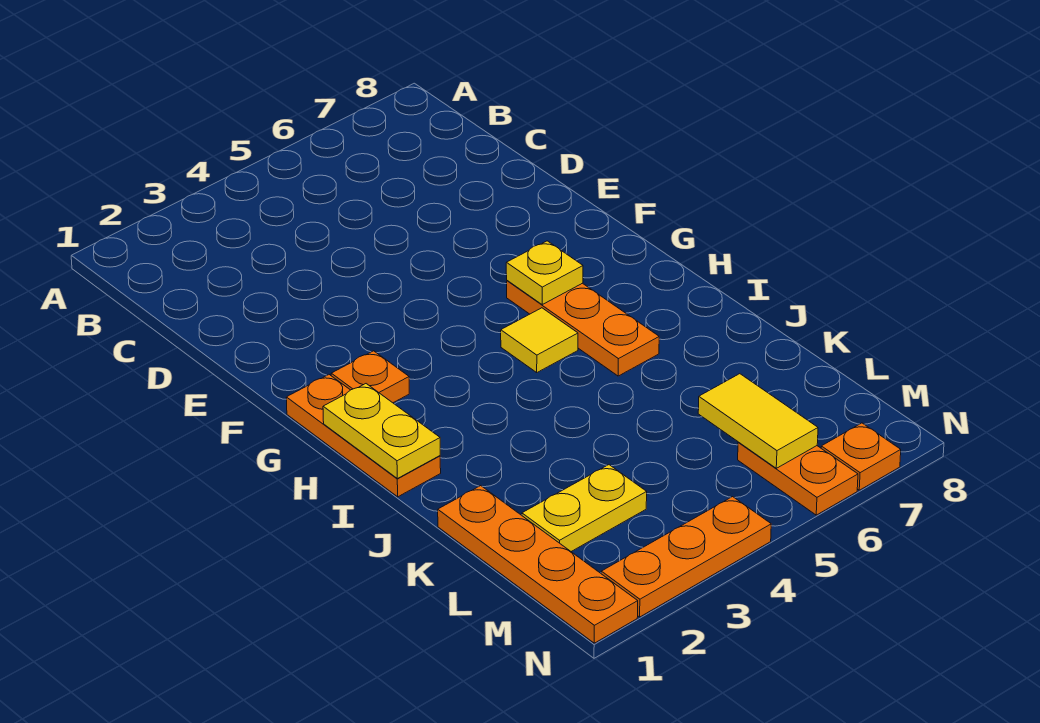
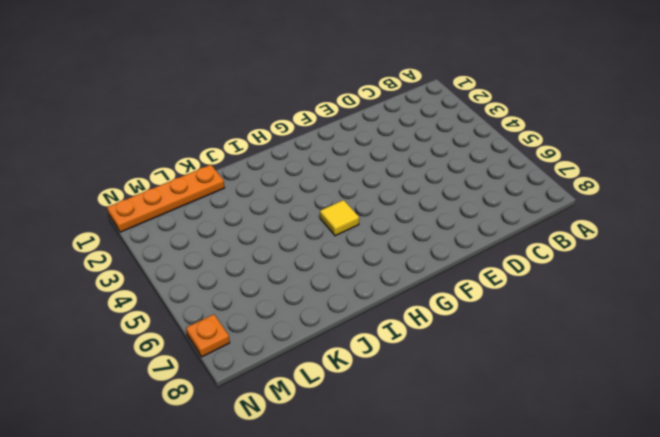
none -> orange 1x3 plate [286,375,441,497]
none -> orange 1x1 plate [331,351,409,403]
none -> orange 1x3 plate [507,281,659,376]

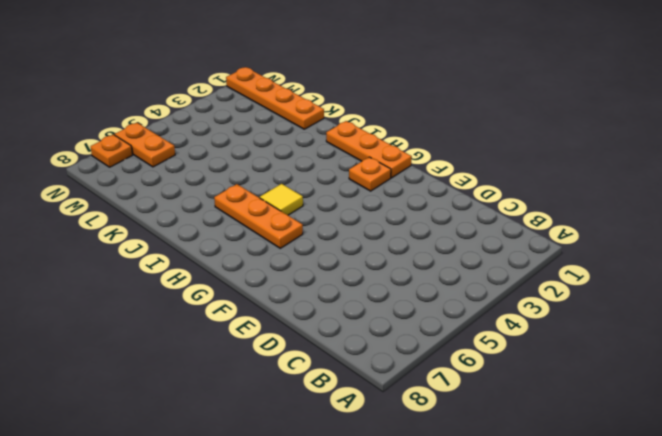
none -> yellow 1x2 plate [522,465,647,551]
none -> orange 1x3 plate [601,497,771,617]
none -> yellow 1x1 plate [506,241,583,304]

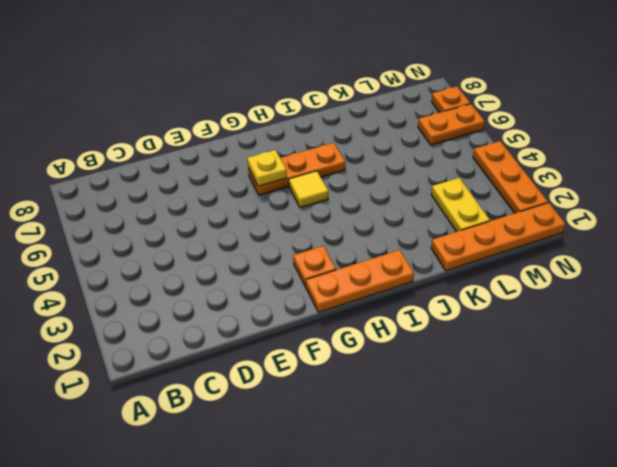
none -> yellow 1x2 plate [323,384,440,479]
none -> yellow 1x2 tile [698,374,818,468]

